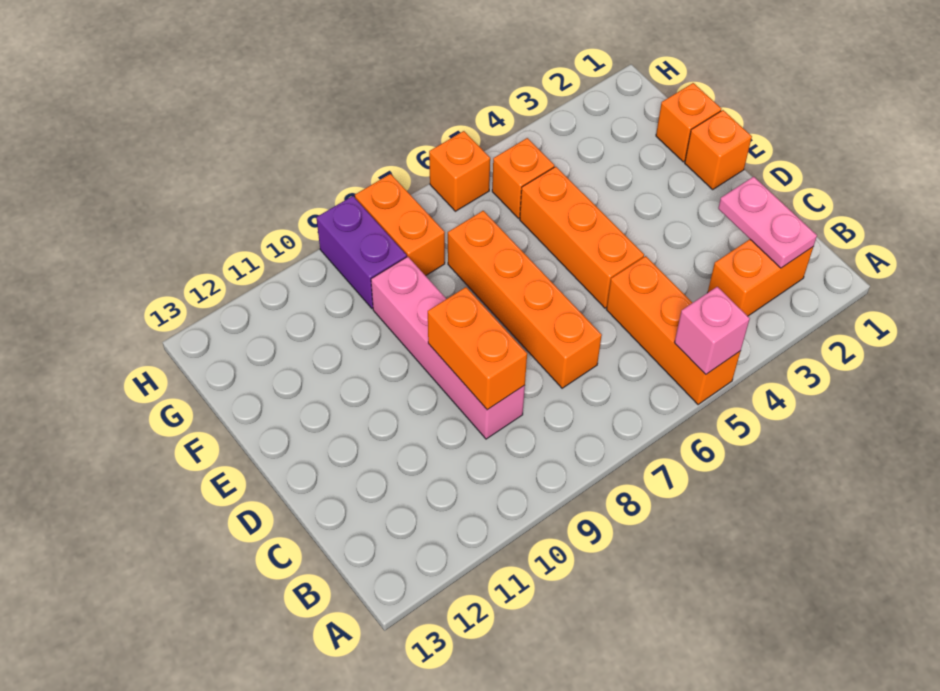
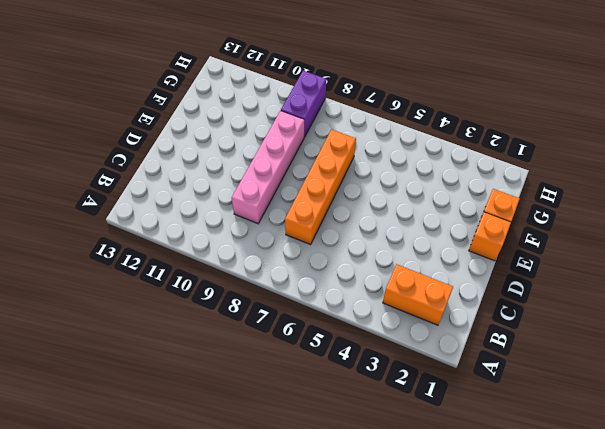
none -> orange 1x3 brick [606,256,741,405]
none -> orange 1x3 brick [520,167,644,308]
none -> orange 1x1 brick [492,138,555,218]

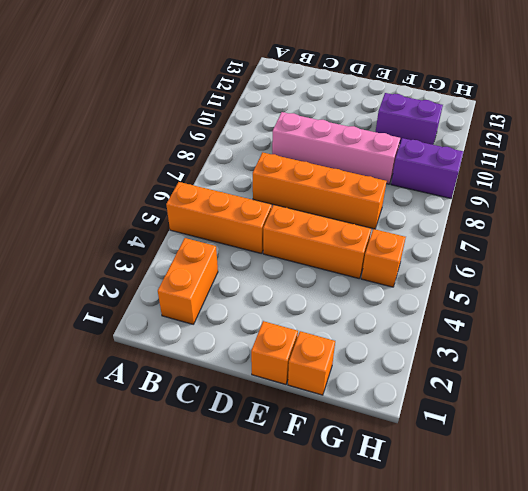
purple 1x2 brick [376,93,443,145] -> none
none -> orange 1x2 brick [355,174,445,276]
none -> orange 1x1 brick [429,131,490,211]
none -> pink 1x1 brick [675,287,750,374]

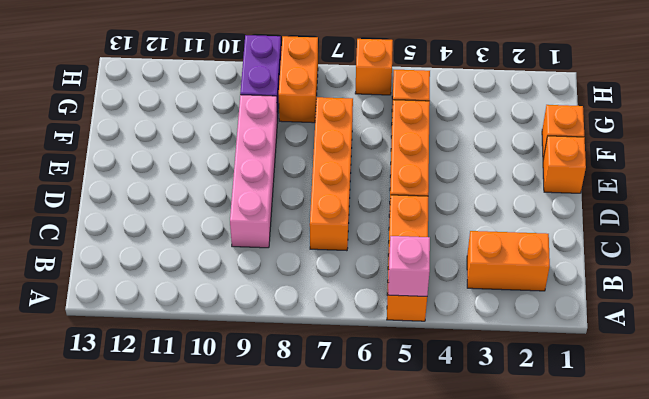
none -> pink 1x2 plate [718,177,817,268]
none -> orange 1x2 brick [428,287,527,410]

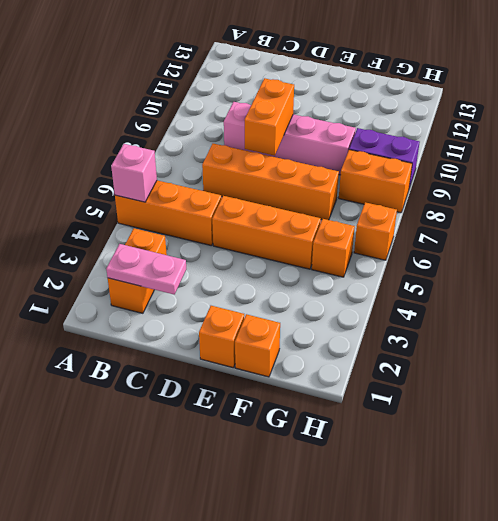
orange 1x2 brick [245,78,294,156] -> orange 1x2 brick turned to [428,287,527,410]

